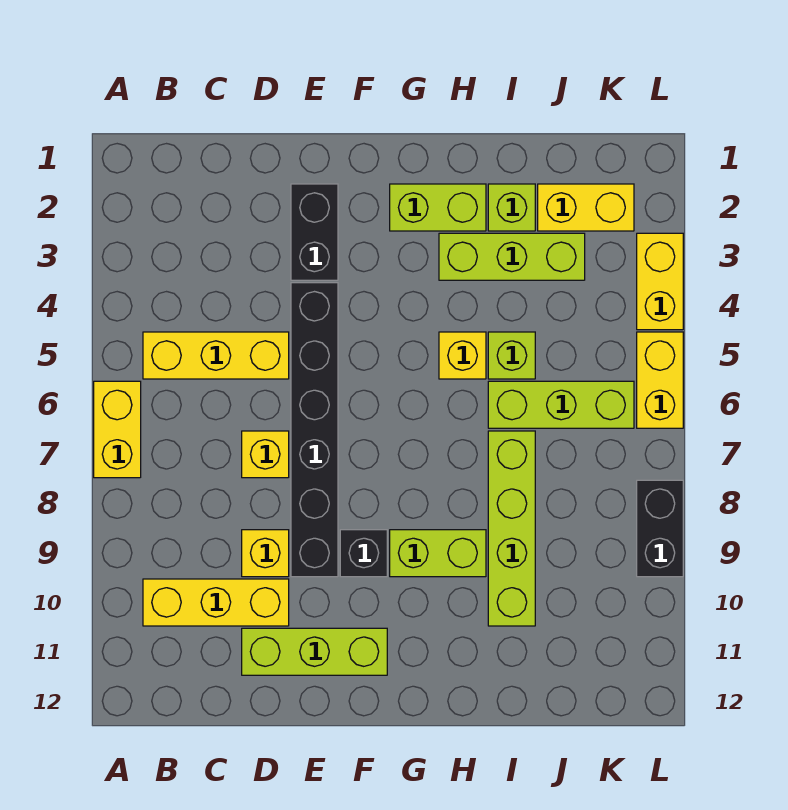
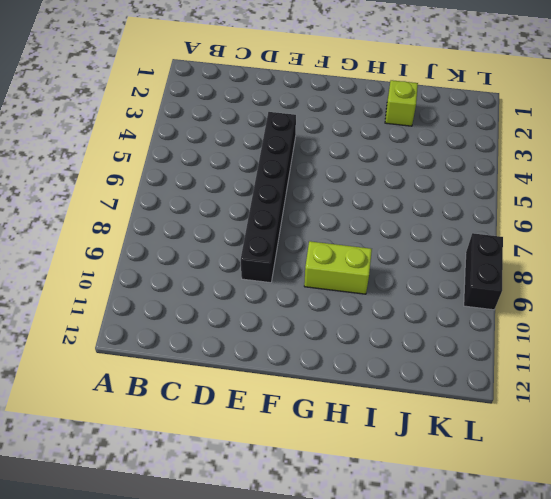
none -> yellow 1x2 brick [94,381,141,478]
none -> yellow 1x3 brick [143,332,289,379]
none -> yellow 1x3 brick [143,579,289,626]

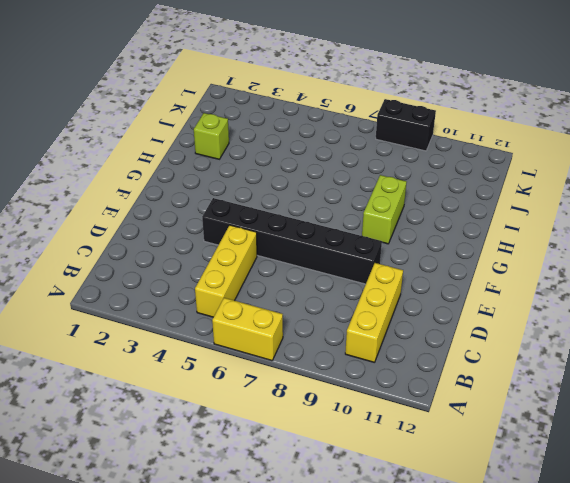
none -> yellow 1x1 brick [242,431,289,478]
none -> yellow 1x1 brick [242,530,289,577]
none -> lime 1x3 brick [242,628,387,675]

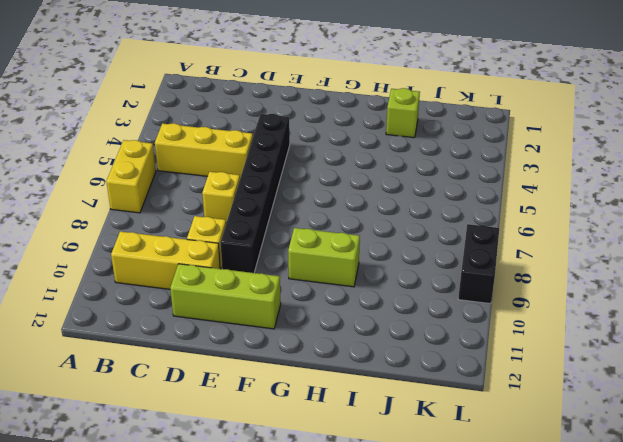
none -> black 1x2 brick [291,184,338,280]
none -> black 1x1 brick [340,530,387,577]
none -> lime 1x2 brick [390,184,486,231]

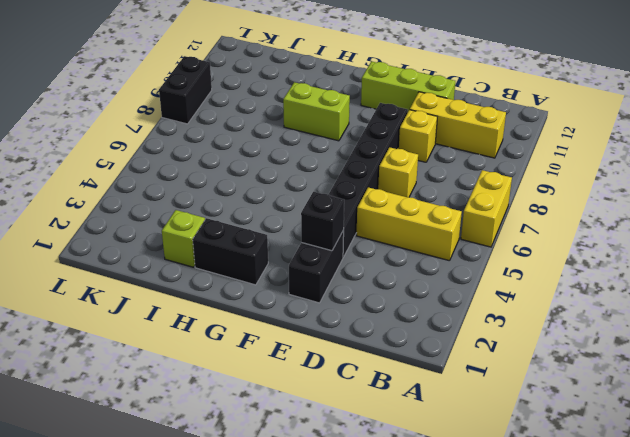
black 1x1 brick [301,192,344,251] -> black 1x1 brick moved to [340,530,387,577]
black 1x2 brick [193,218,268,285] -> lime 1x2 brick [390,184,486,231]
none -> lime 1x3 brick [439,233,585,280]
none -> yellow 1x1 brick [439,332,486,379]
none -> lime 1x1 brick [488,332,535,379]

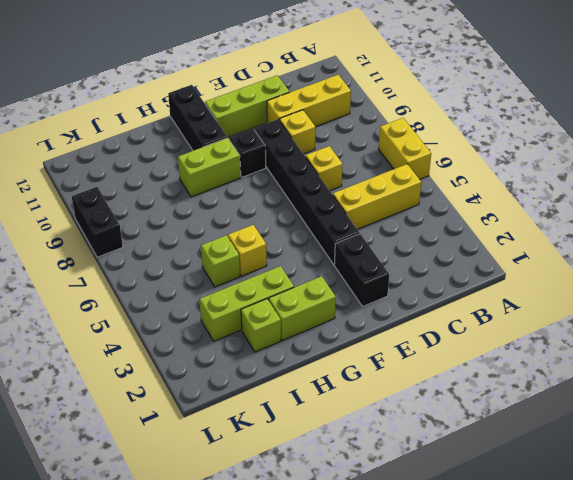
black 1x3 brick [168,85,227,151] -> none
none -> lime 1x3 brick [488,381,634,428]
none -> lime 1x4 brick [488,431,535,626]
none -> yellow 1x2 brick [538,184,634,231]

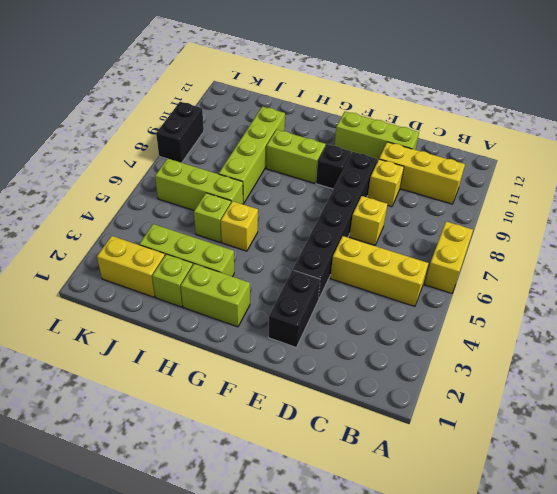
none -> yellow 1x2 brick [637,233,683,330]
none -> yellow 1x2 brick [637,332,683,428]

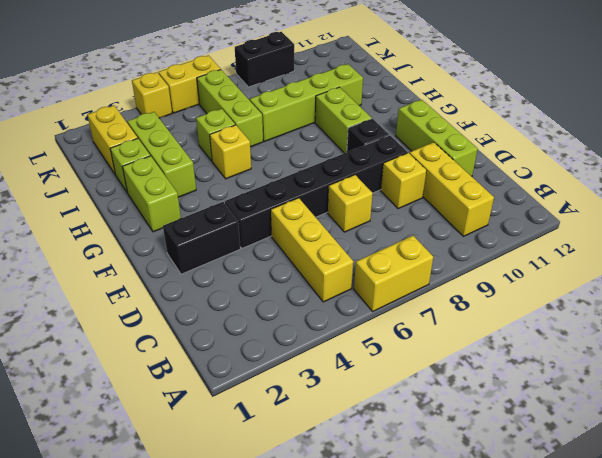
yellow 1x1 brick [132,72,172,118] -> yellow 1x2 brick [637,233,683,330]

